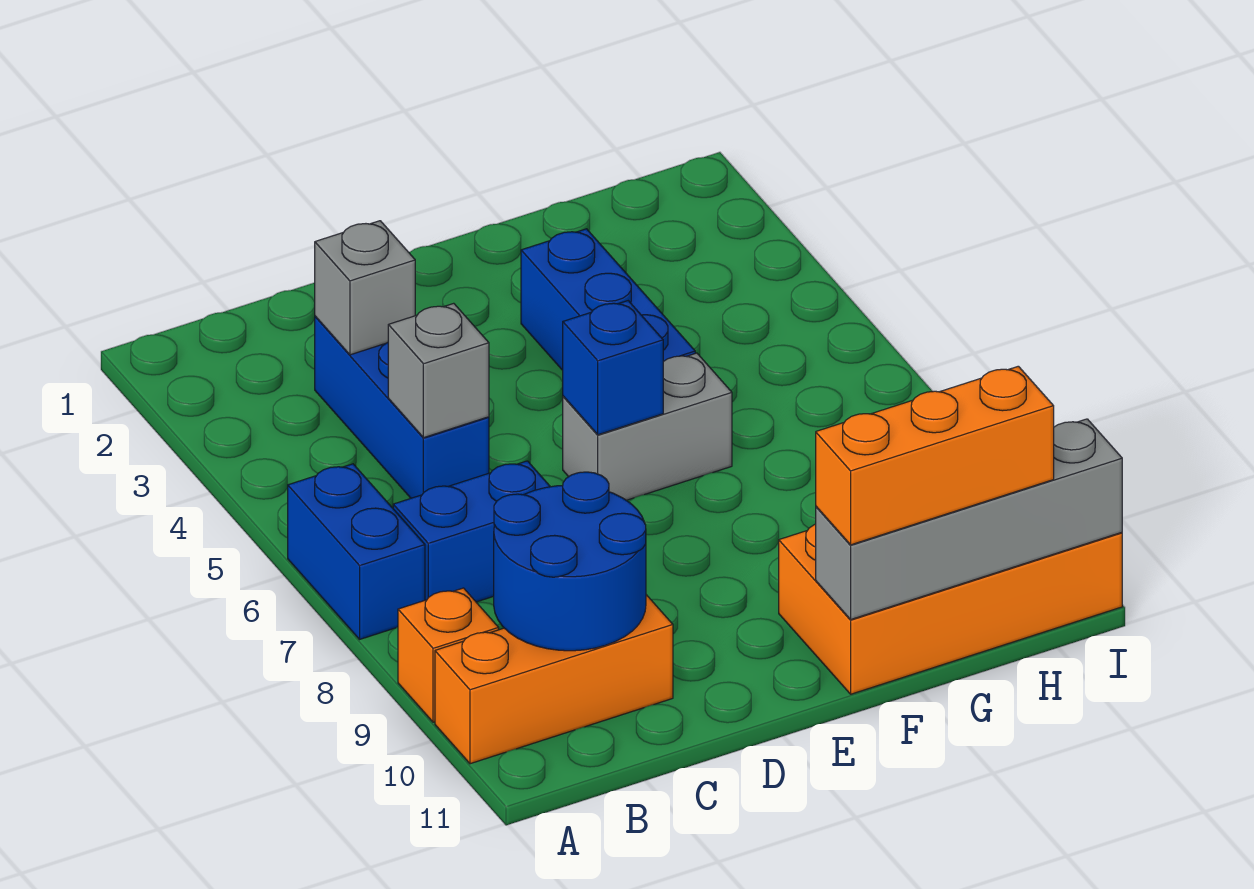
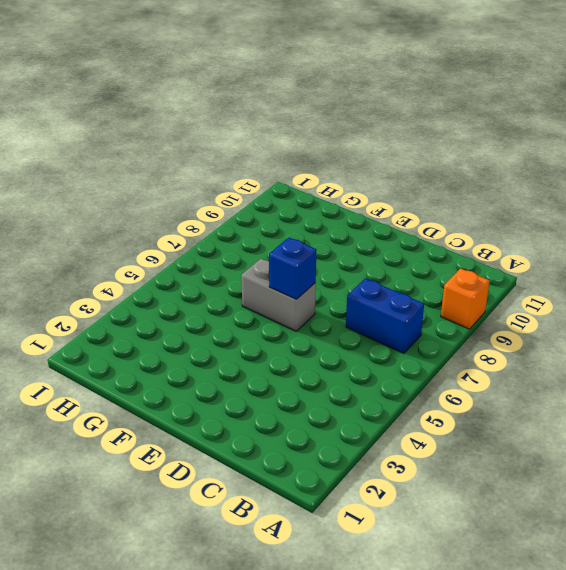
none -> blue 1x2 brick [288,464,425,639]
none -> orange 1x3 brick [435,595,673,764]
none -> blue 1x3 brick [315,316,489,498]

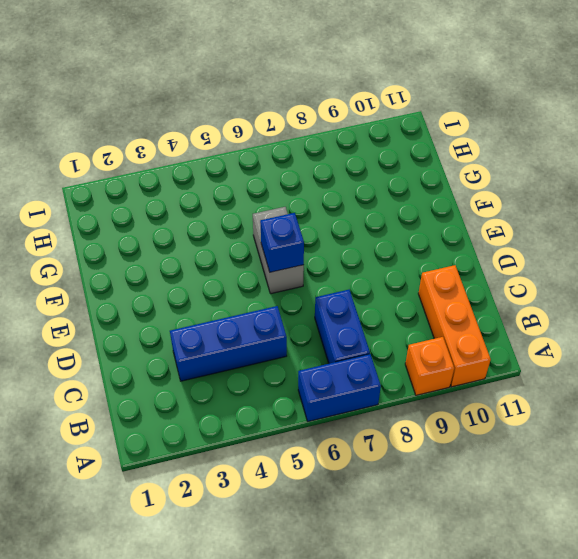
none -> blue 1x3 brick [521,229,695,370]
none -> orange 2x4 brick [779,524,1122,694]
none -> blue 2x2 round brick [494,472,646,651]

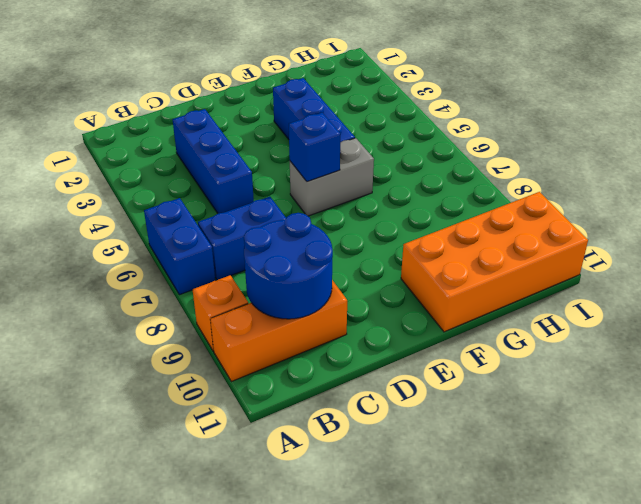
none -> grey 1x1 brick [315,221,415,355]
none -> grey 1x1 brick [388,303,489,438]
none -> grey 1x4 brick [816,419,1122,619]

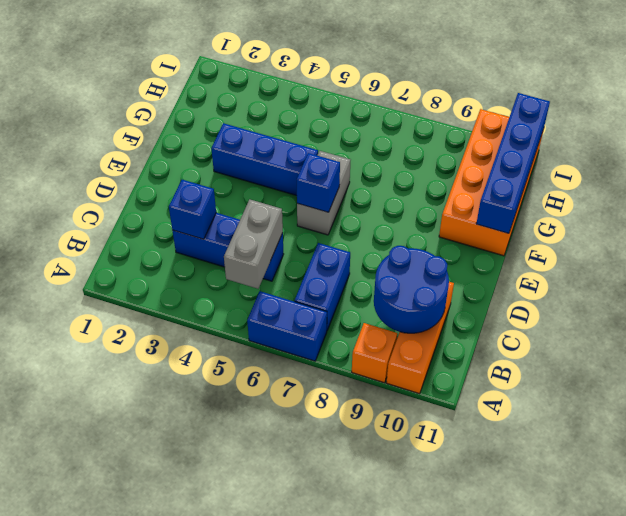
grey 1x2 brick [224,199,283,289] -> grey 1x1 brick [388,303,489,438]
blue 1x1 brick [169,180,216,239] -> grey 1x1 brick [315,221,415,355]
blue 1x4 brick [476,93,550,233] -> grey 1x4 brick [816,419,1122,619]
none -> orange 1x3 brick [816,366,1054,545]

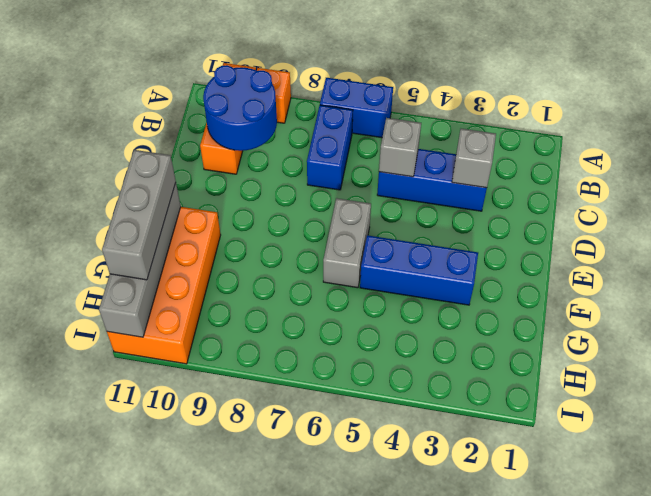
grey 1x3 brick [102,150,176,280] -> orange 1x3 brick [816,366,1054,545]
none -> blue 1x1 brick [563,301,663,435]

